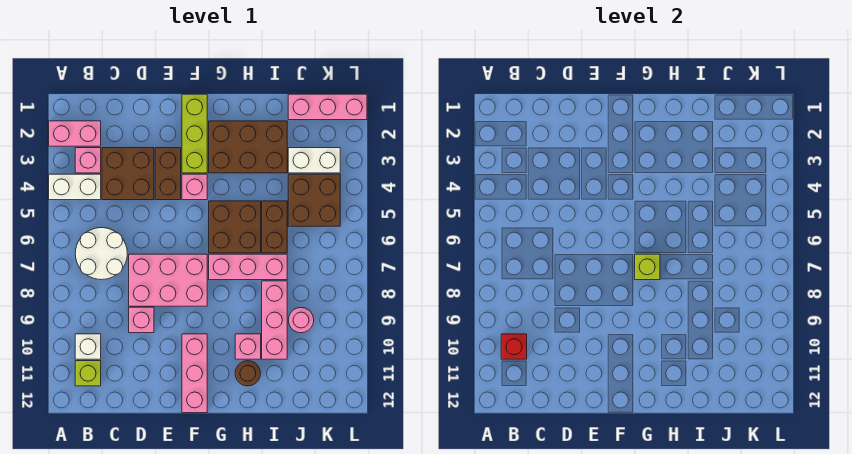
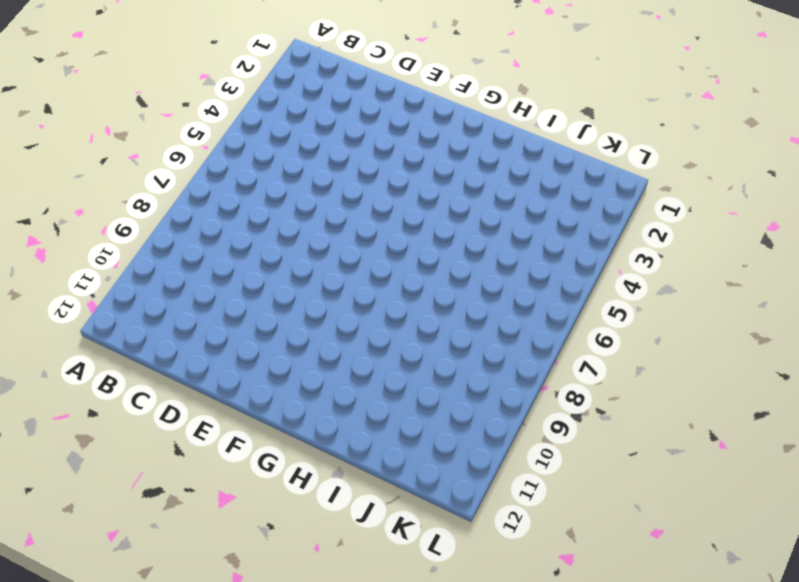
none -> pink 1x2 brick [49,121,101,146]
none -> white 1x2 brick [49,174,101,200]
none -> pink 1x1 brick [75,148,101,173]

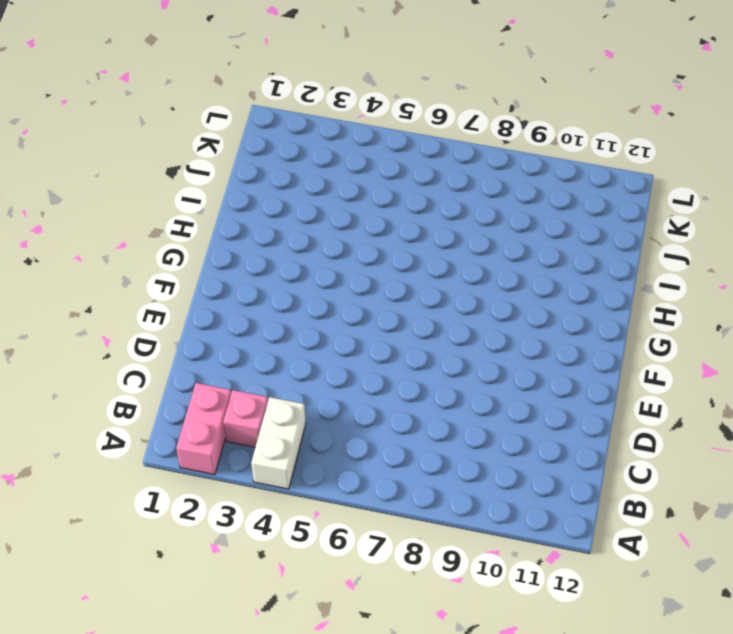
none -> white 2x2 round brick [75,228,127,280]
none -> white 1x1 brick [75,334,101,359]
none -> lime 1x1 brick [75,361,101,386]

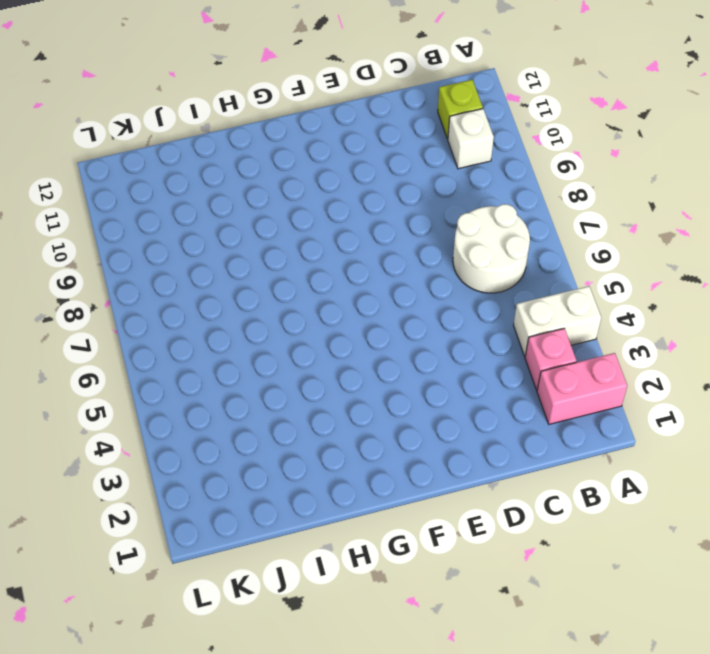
none -> brown 2x2 brick [102,148,154,200]
none -> pink 2x3 brick [129,254,207,306]
none -> pink 1x1 brick [129,307,154,333]

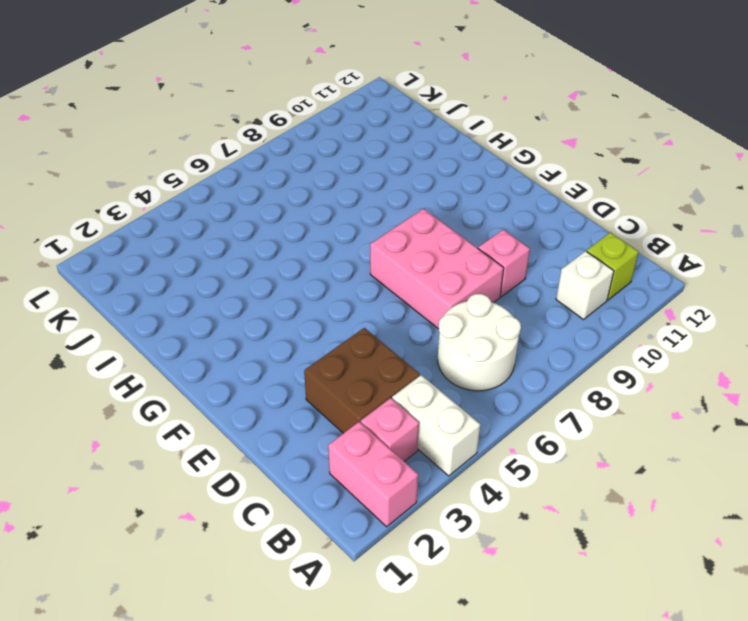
none -> brown 1x2 brick [155,148,181,200]
none -> lime 1x3 brick [182,94,207,173]
none -> pink 1x1 brick [182,174,207,200]

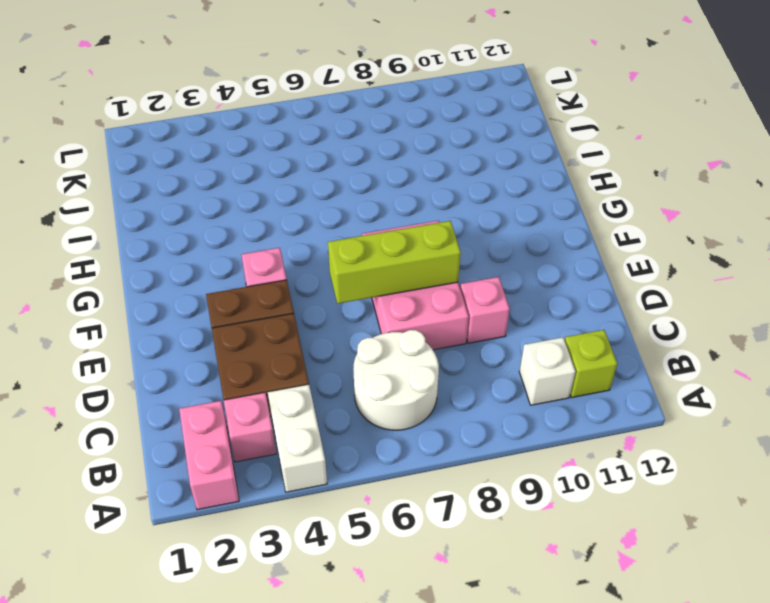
lime 1x3 brick [328,221,461,304] -> lime 1x3 brick moved to [182,94,207,173]
none -> pink 1x3 brick [182,334,207,413]
none -> brown 2x3 brick [209,121,287,173]
none -> brown 2x2 brick [209,201,261,253]

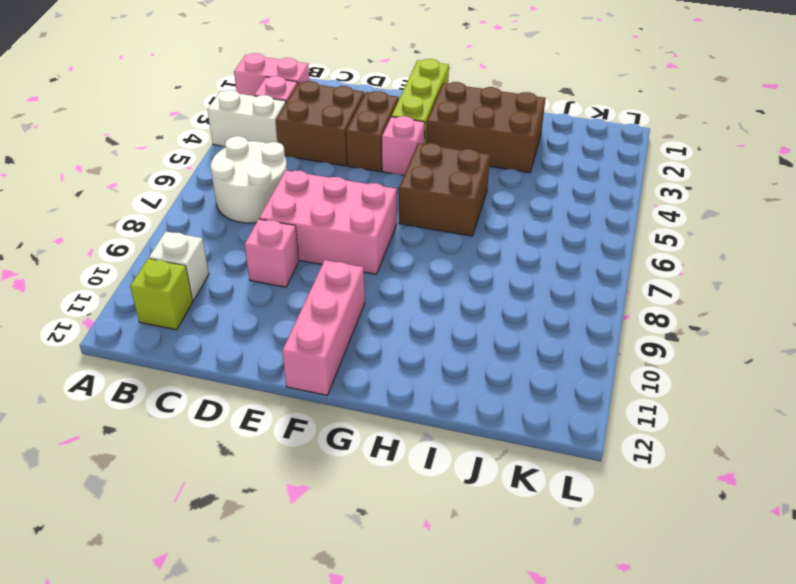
none -> pink 1x3 brick [209,254,287,280]
none -> pink 1x1 brick [235,334,261,359]
none -> brown 1x1 round brick [235,361,261,386]

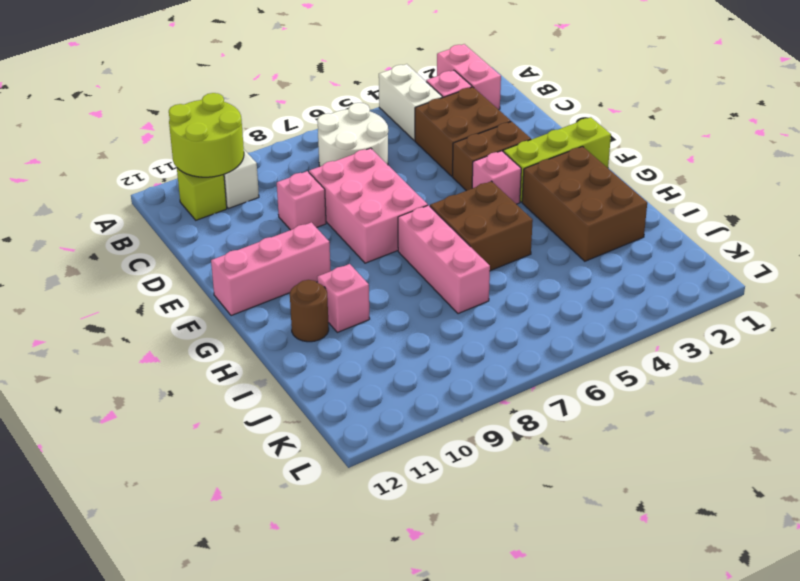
lime 2x2 round brick [169,93,244,177] -> red 1x1 brick [501,334,527,359]
none -> brown 1x2 brick [262,201,287,253]
none -> pink 1x3 brick [262,281,287,359]
none -> pink 1x3 brick [288,94,367,120]

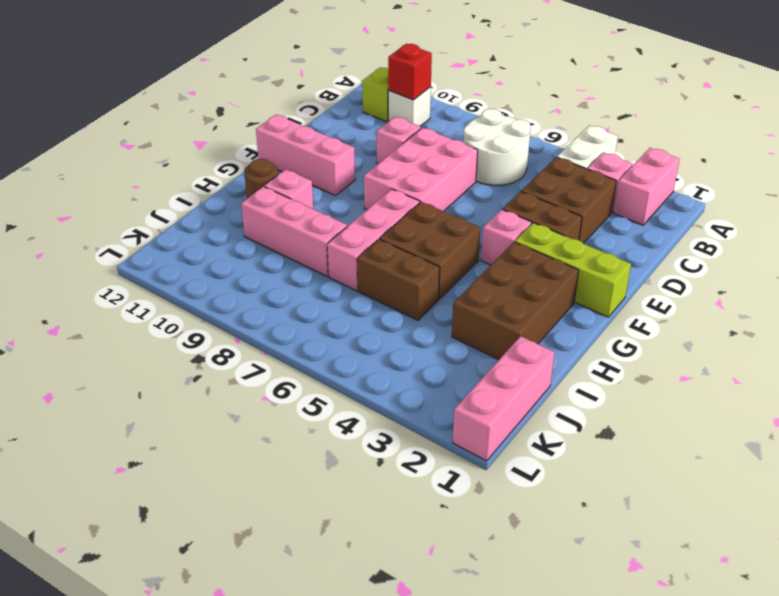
none -> white 1x2 brick [288,148,340,173]
none -> brown 2x2 brick [288,174,340,226]
none -> pink 1x1 round brick [289,308,314,333]

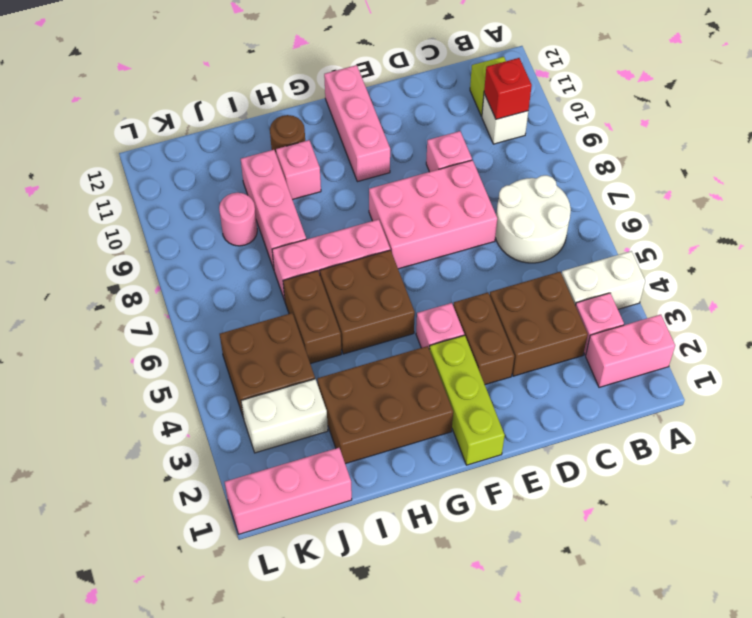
none -> lime 1x1 brick [635,254,660,280]

